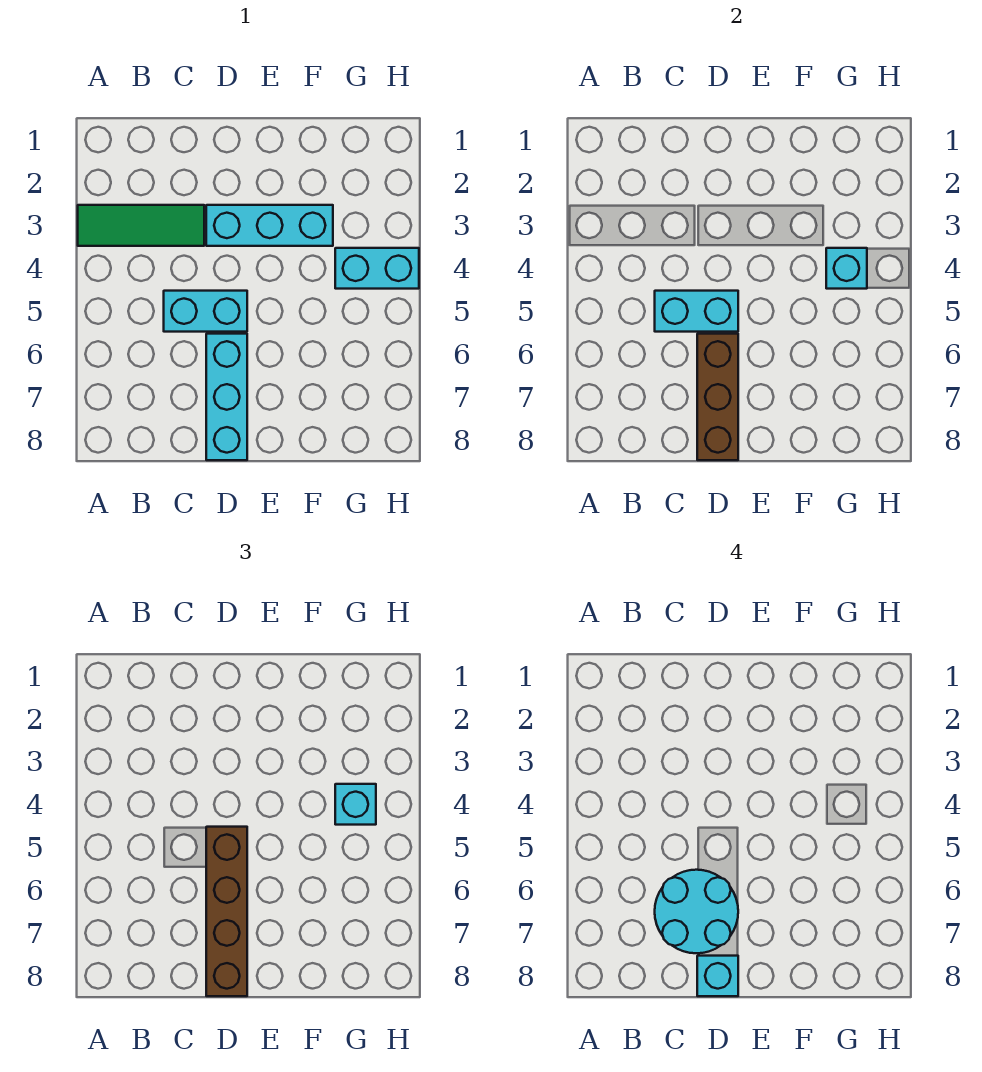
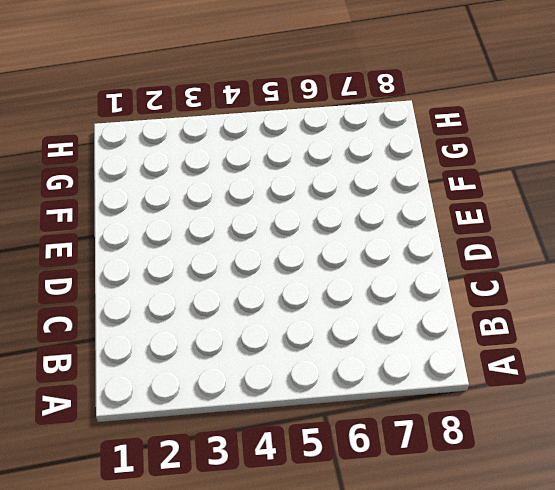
none -> green 1x3 tile [78,205,204,246]
none -> cyan 1x2 brick [164,291,247,332]
none -> cyan 1x3 brick [206,205,333,246]

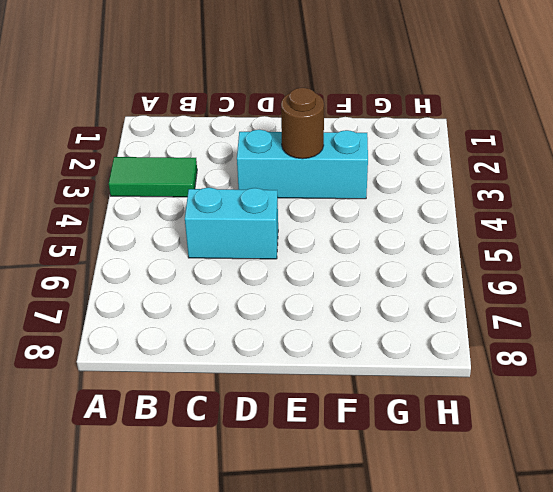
green 1x2 tile [109,157,197,197] -> green 1x3 tile [78,205,204,246]
brown 1x1 round brick [281,88,324,159] -> none
none -> cyan 1x3 brick [206,334,247,460]
none -> cyan 1x2 brick [335,248,419,289]
none -> cyan 1x2 brick [655,291,738,332]

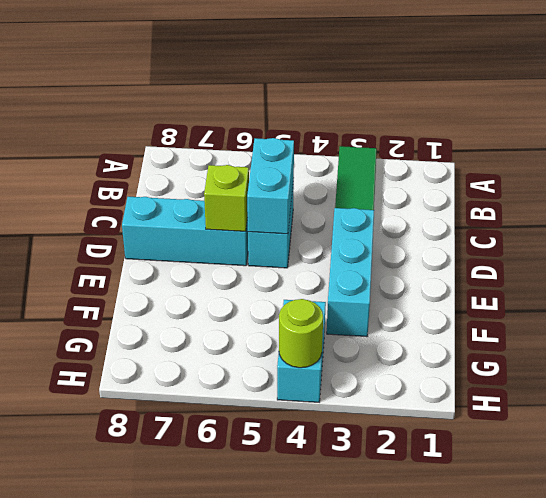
lime 1x1 brick [204,165,249,231] -> brown 1x3 brick [697,334,738,460]
lime 1x1 round brick [279,299,323,368] -> none
none -> cyan 1x1 brick [826,248,867,289]
none -> brown 1x4 brick [206,827,247,996]
none -> cyan 1x1 brick [335,784,376,825]

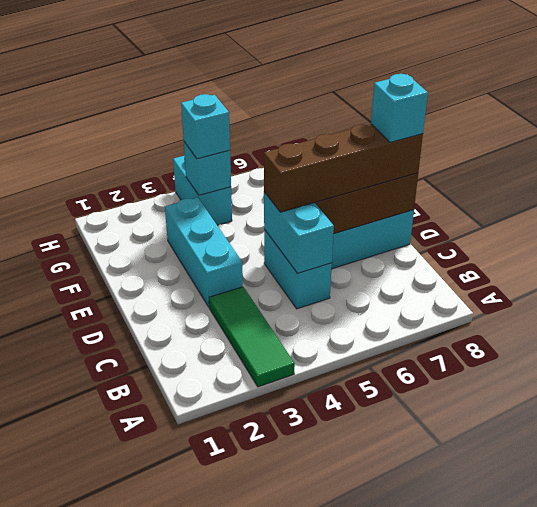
none -> cyan 2x2 round brick [655,870,738,953]

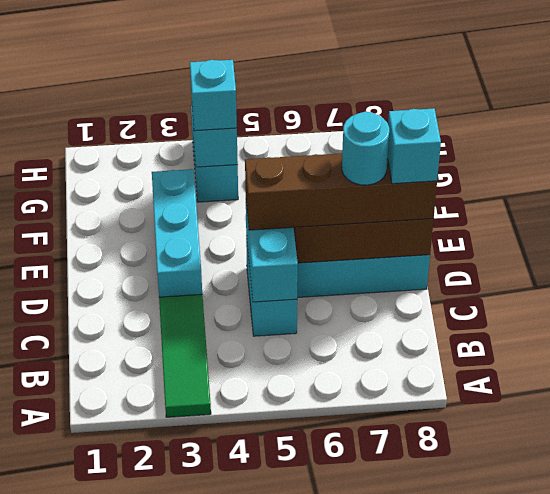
cyan 1x1 round brick [342,112,389,185] -> cyan 2x2 round brick [655,870,738,953]

